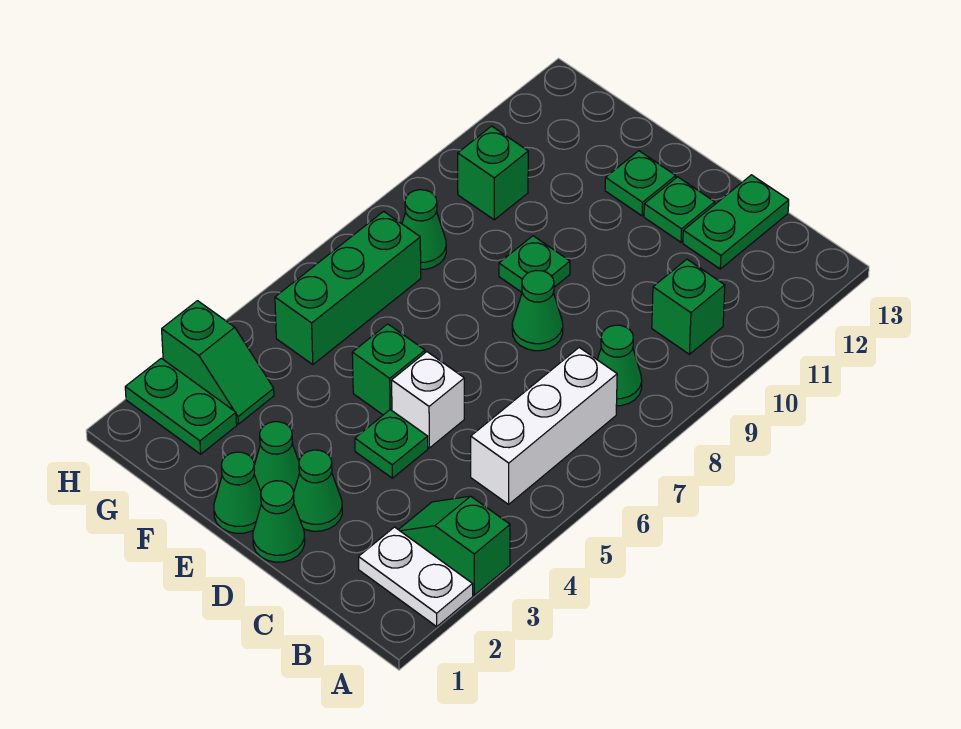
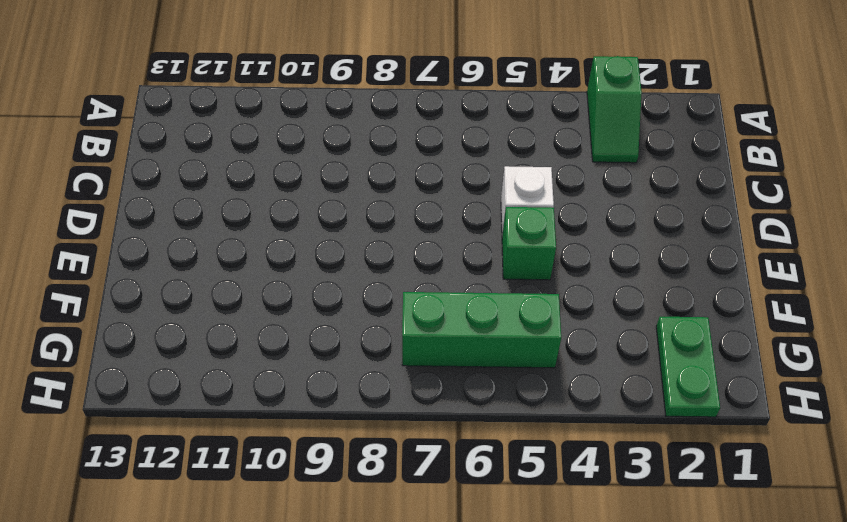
none -> white 1x2 plate [359,527,473,626]
none -> white 1x3 brick [471,347,617,504]
none -> green 1x1 cone [597,325,642,406]

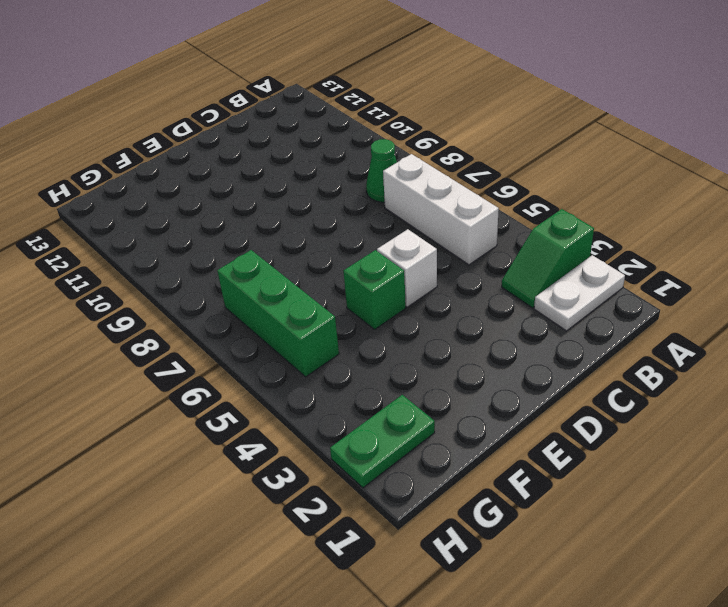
none -> green 1x1 brick [652,259,725,354]
none -> green 1x2 plate [683,175,789,269]
none -> green 1x1 cone [253,481,305,562]

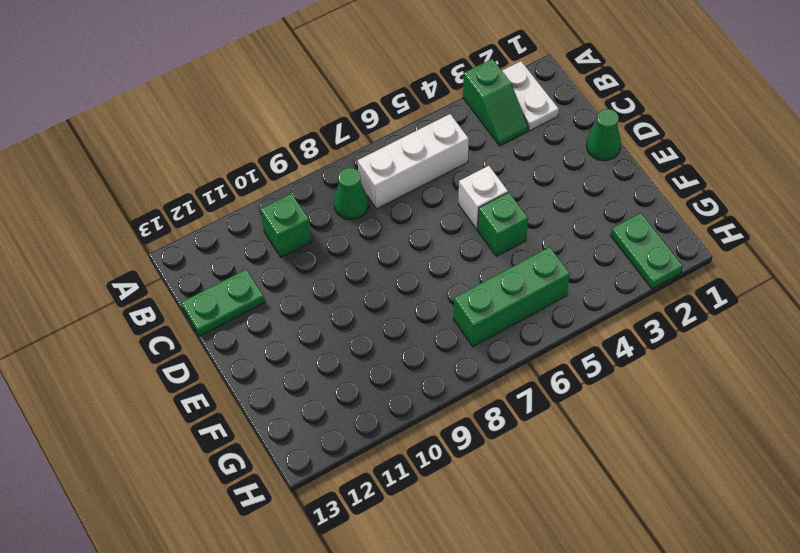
none -> green 1x1 cone [294,450,342,531]
none -> green 1x1 plate [355,410,428,478]
none -> green 1x1 cone [512,271,563,351]

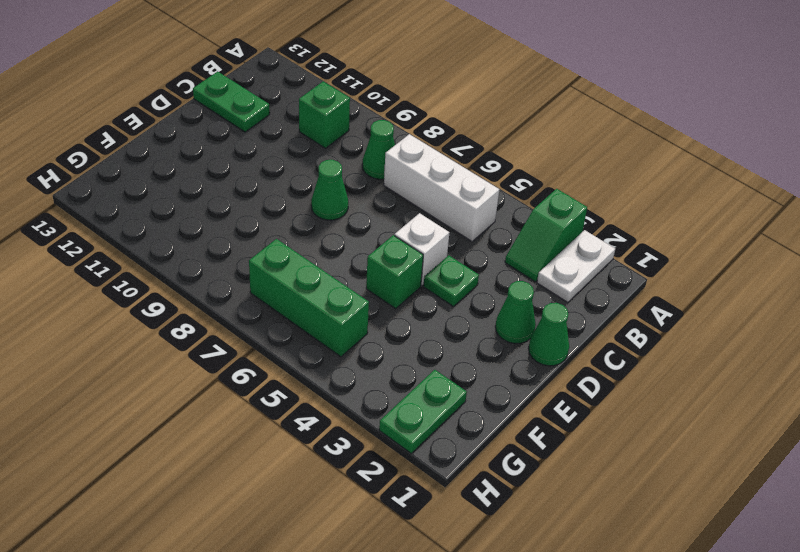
none -> green 1x1 plate [644,177,715,242]
none -> green 1x1 cone [214,452,261,533]
none -> green 1x1 cone [254,422,300,493]

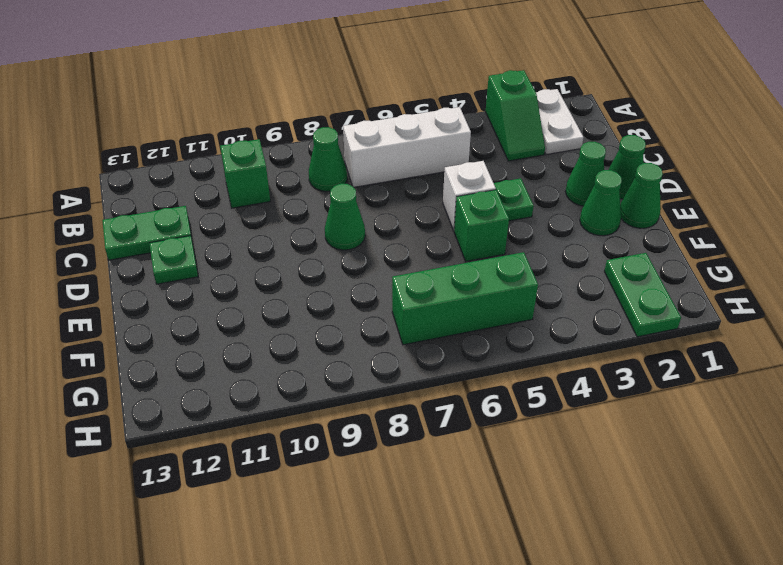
none -> green 1x1 plate [499,236,570,292]
none -> green 1x1 plate [605,151,676,216]
none -> green 1x2 slope [162,301,274,424]

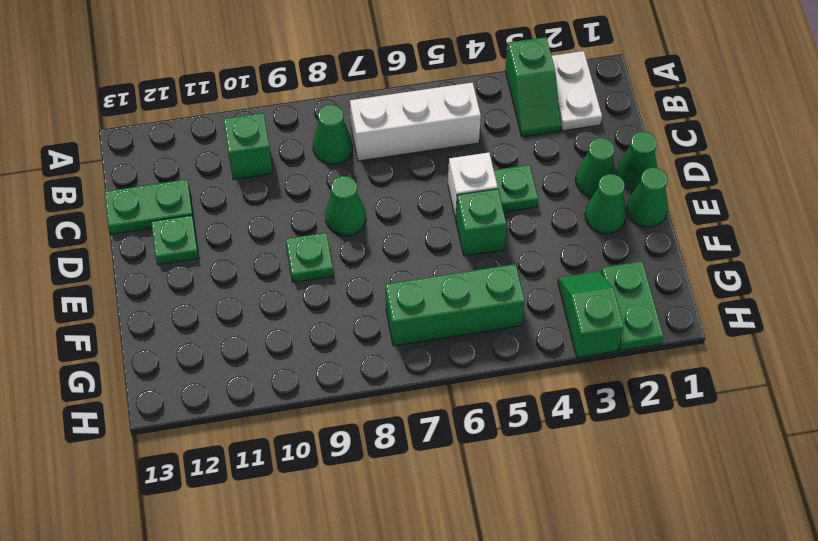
none -> green 1x1 plate [605,151,676,216]
none -> green 1x1 cone [402,190,446,269]
none -> green 1x1 brick [458,126,528,220]

